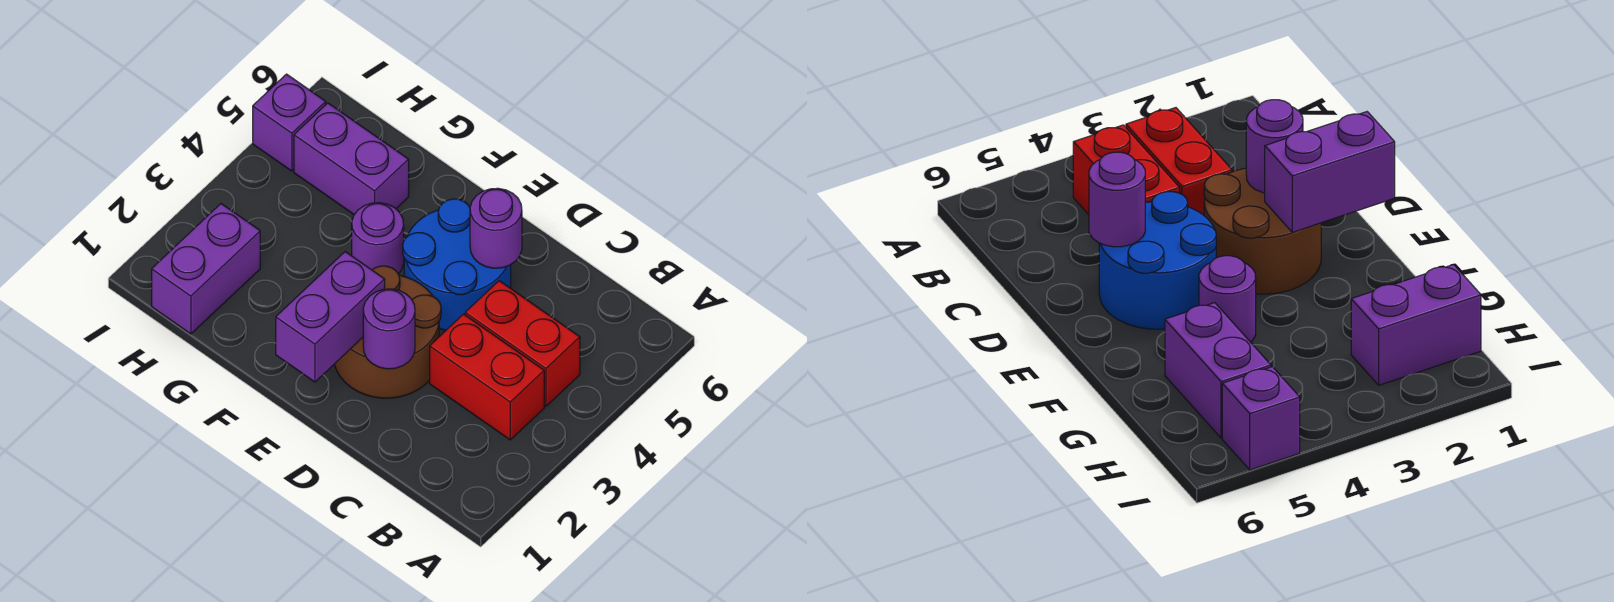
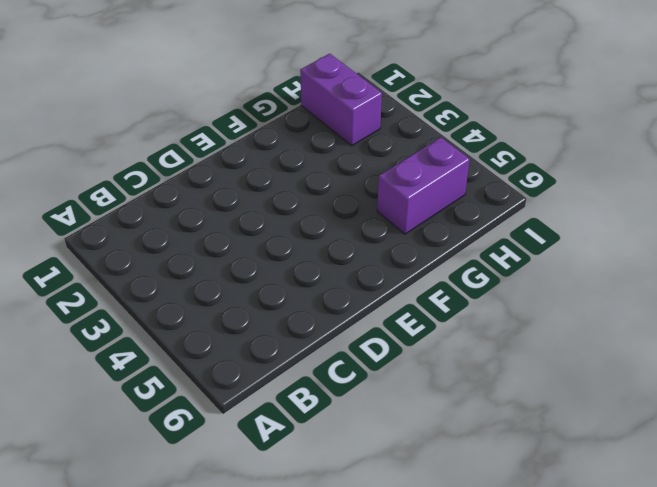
none -> red 1x2 brick [430,314,544,440]
none -> red 1x2 brick [465,281,580,406]

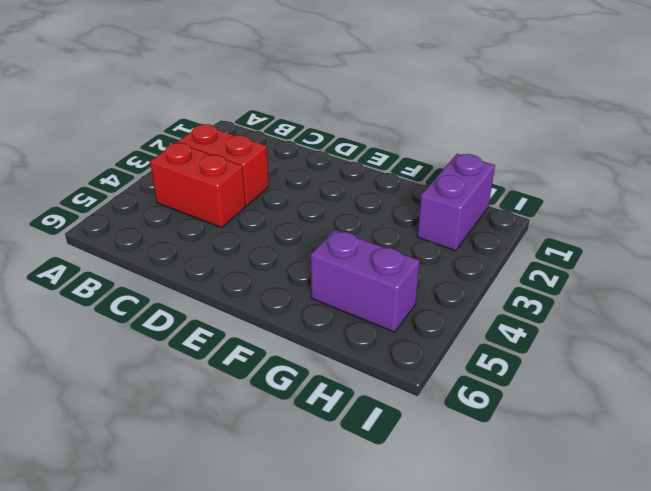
none -> brown 2x2 round brick [334,266,441,398]
none -> blue 2x2 round brick [403,199,511,330]

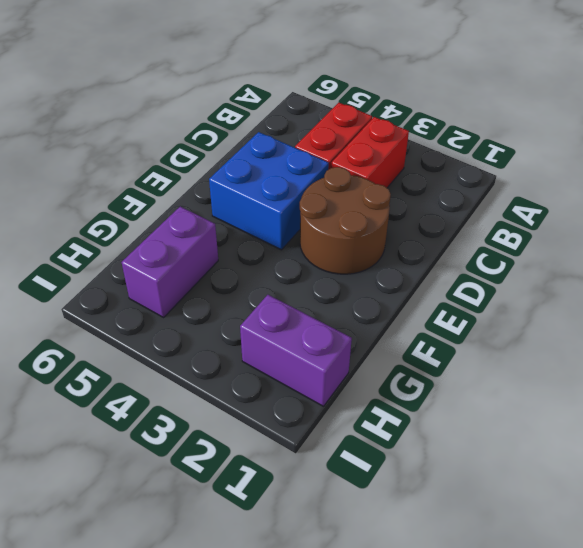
blue 2x2 brick [209,132,329,250] -> blue 2x2 round brick [403,199,511,330]
none -> purple 1x1 round brick [352,203,404,274]
none -> purple 1x1 brick [253,74,326,171]

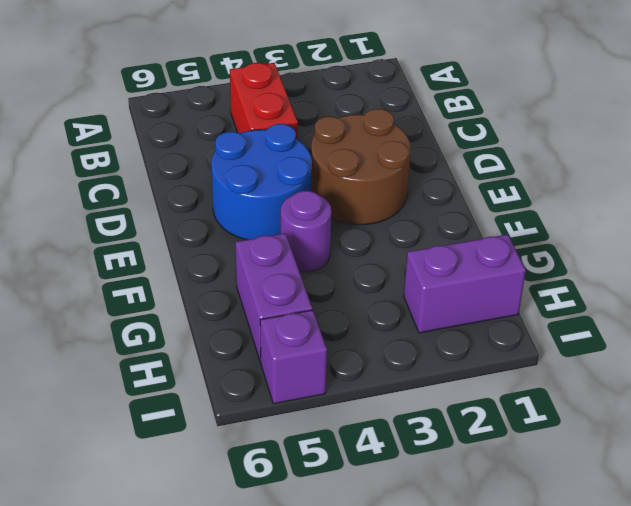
none -> red 1x2 brick [430,314,544,440]
none -> purple 1x1 round brick [363,289,415,369]

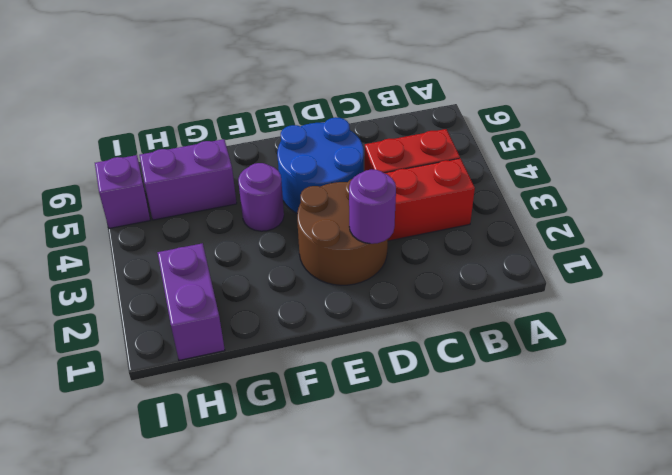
none -> purple 1x1 round brick [470,188,522,268]
none -> purple 1x2 brick [276,252,385,382]

